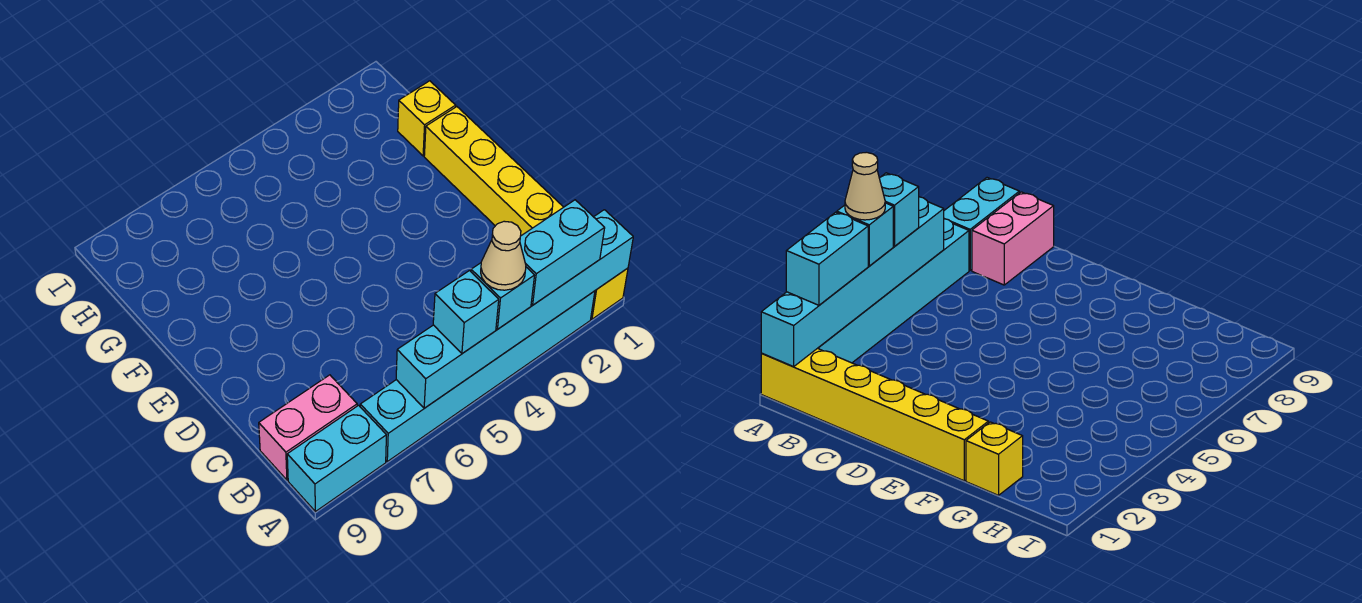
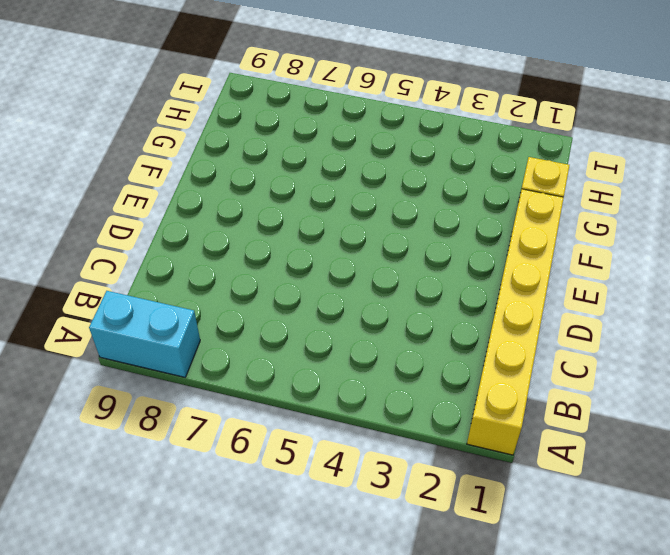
none -> cyan 1x6 brick [360,291,595,461]
none -> pink 1x2 brick [259,375,357,480]

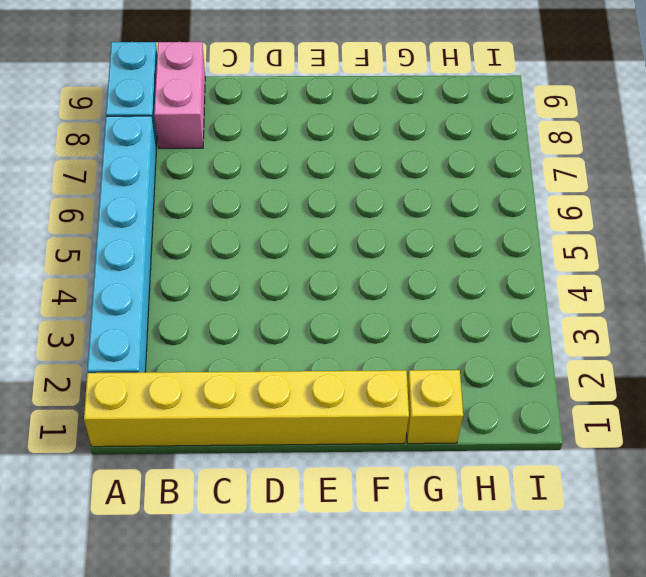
none -> cyan 1x6 brick [396,210,633,408]
none -> cyan 1x2 brick [520,200,605,305]

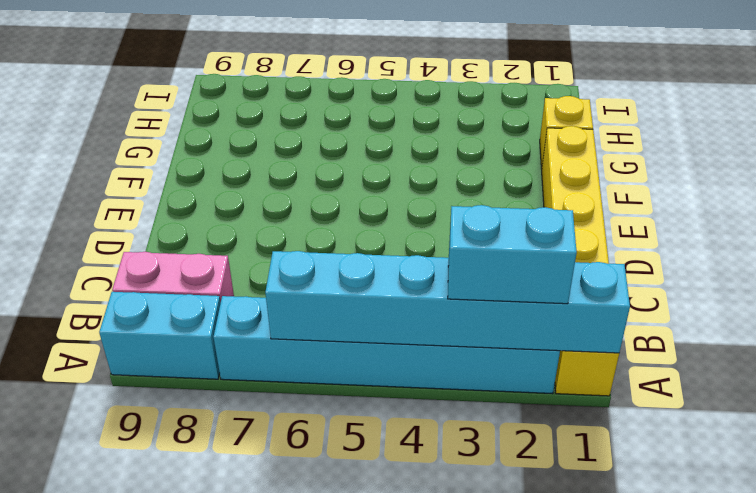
none -> cyan 1x1 brick [471,263,535,329]
none -> cyan 1x1 brick [433,271,499,354]

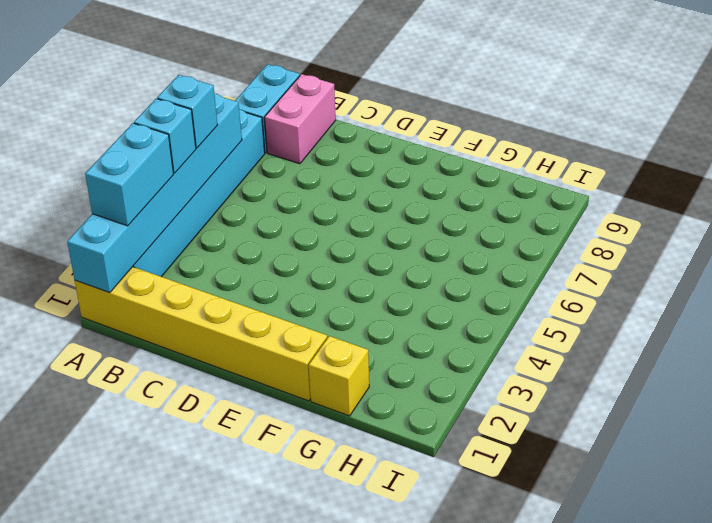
none -> tan 1x1 cone [481,221,526,290]

